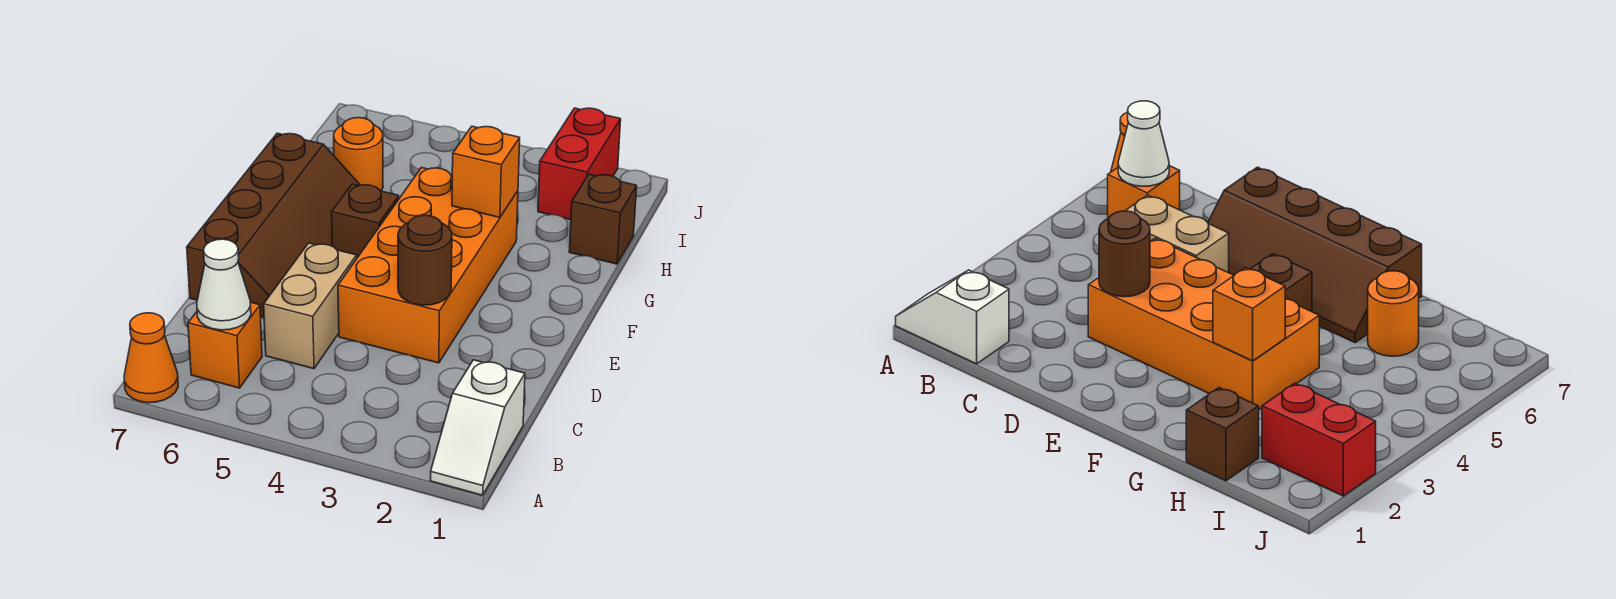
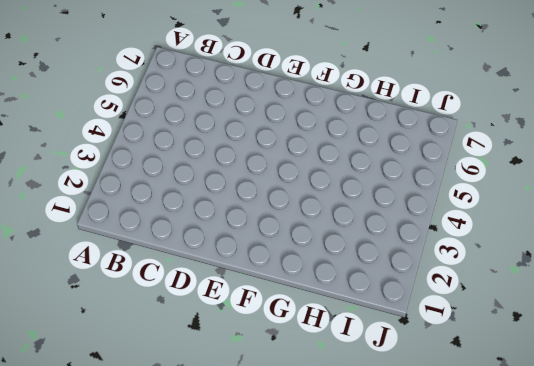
none -> white 1x2 slope [430,360,525,495]
none -> orange 1x1 cone [124,313,178,403]
none -> orange 1x1 brick [188,302,262,388]

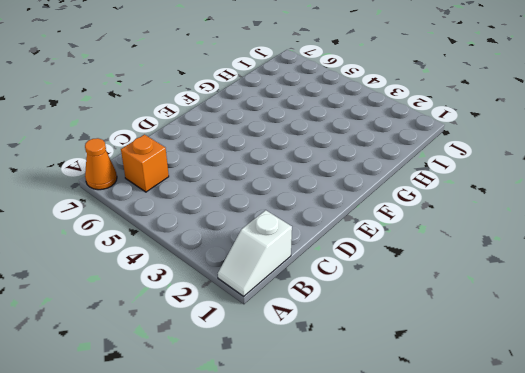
none -> tan 1x2 brick [264,243,357,369]
none -> orange 2x4 brick [338,168,518,363]
none -> brown 2x4 slope [187,133,360,318]

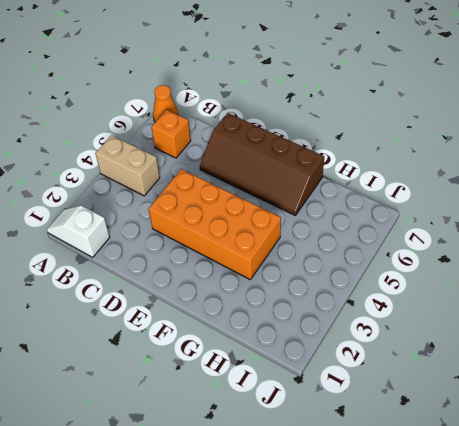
tan 1x2 brick [95,135,160,196] -> tan 1x2 brick moved to [264,243,357,369]
none -> brown 1x1 brick [332,184,399,258]
none -> brown 1x1 brick [569,174,637,264]
none -> orange 1x1 round brick [334,118,383,191]

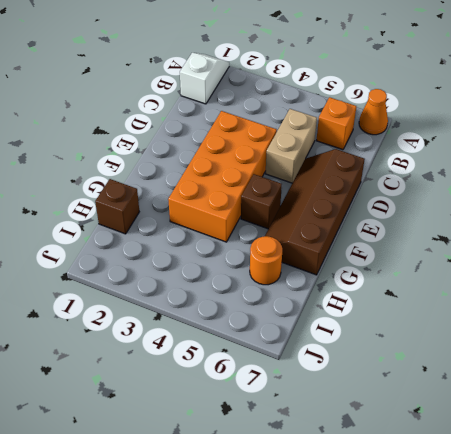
none -> red 1x2 brick [538,108,621,220]
none -> white 1x1 cone [197,239,251,330]
none -> brown 1x1 round brick [398,215,452,305]

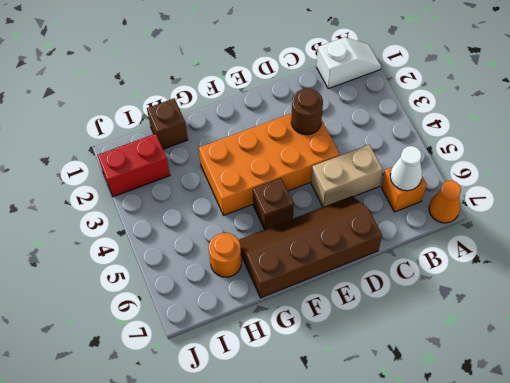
none -> orange 1x1 brick [452,126,520,217]

